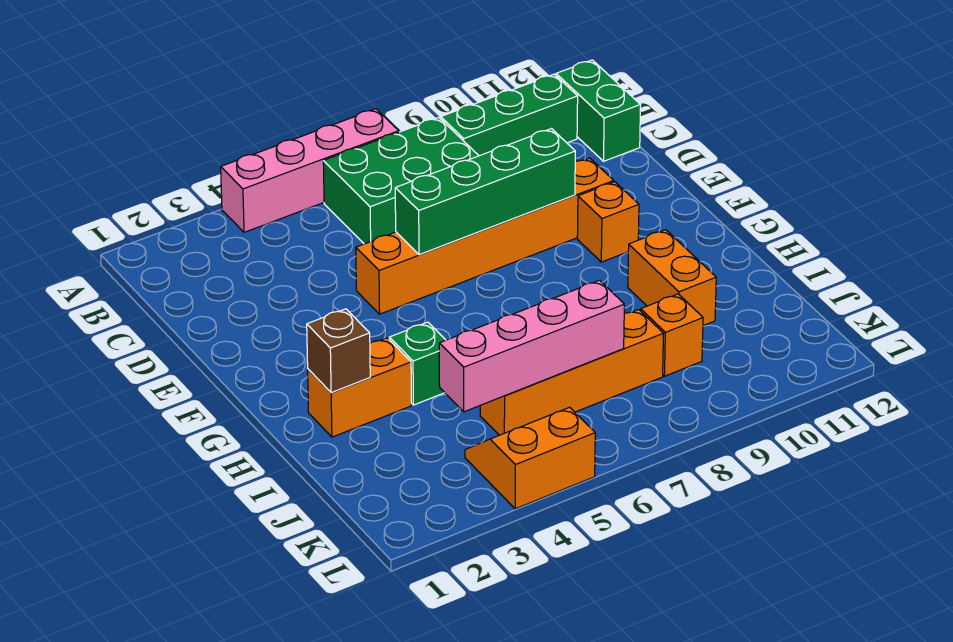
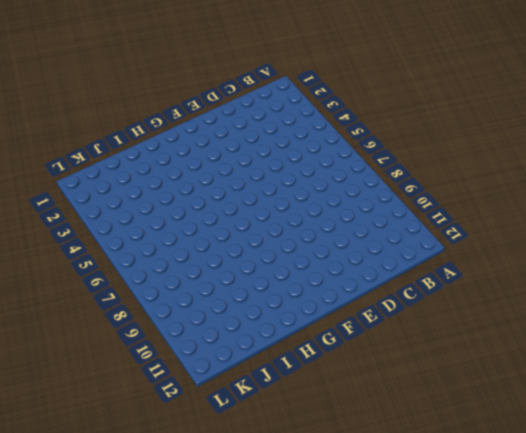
none -> pink 1x4 brick [221,109,399,232]
none -> green 2x3 brick [323,117,479,244]
none -> green 1x3 brick [441,74,578,156]

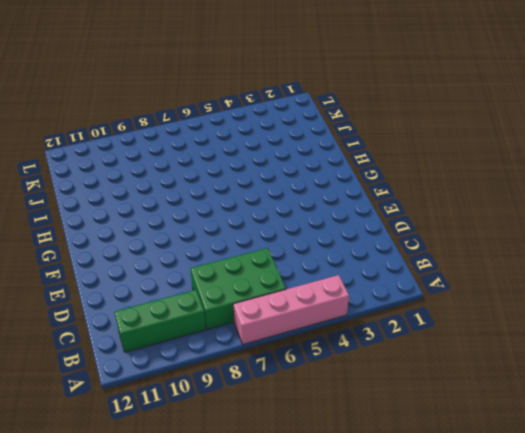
none -> green 1x2 brick [556,60,641,161]
none -> orange 1x6 brick [356,158,614,314]
none -> orange 1x1 brick [577,182,639,262]

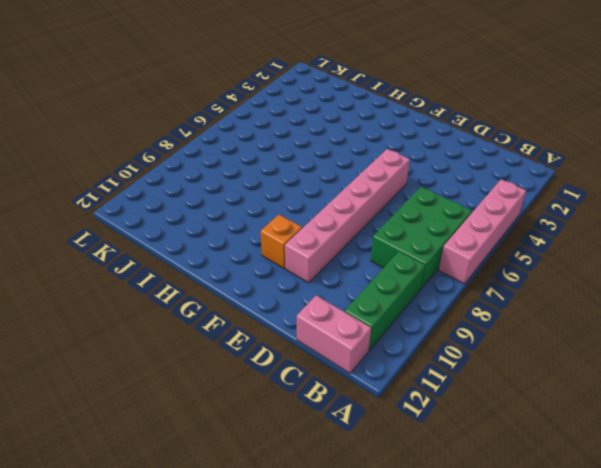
pink 1x2 brick [297,295,371,373] -> green 1x2 brick [556,60,641,161]
pink 1x6 brick [285,149,410,283] -> orange 1x6 brick [356,158,614,314]
none -> orange 1x2 brick [308,338,411,437]
none -> green 1x1 brick [389,322,445,405]
none -> orange 1x2 brick [628,230,716,326]

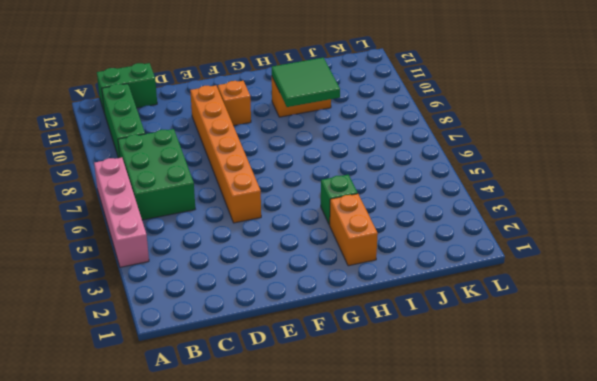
green 2x2 tile [272,58,340,107] -> none
none -> orange 1x4 brick [480,310,664,435]
none -> orange 1x1 brick [641,294,703,376]
none -> orange 2x2 slope [465,407,595,509]

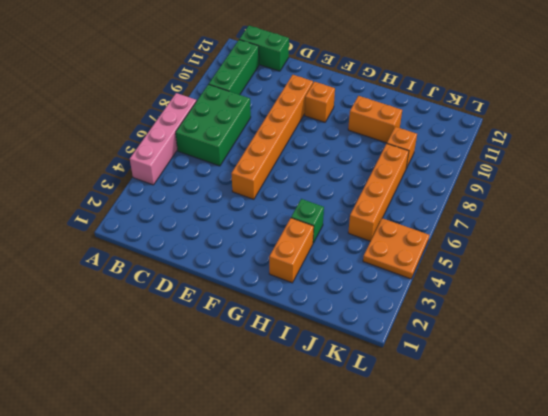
orange 2x2 plate [363,218,429,279] -> orange 2x2 slope [465,407,595,509]
none -> green 1x4 brick [395,129,575,255]
none -> brown 1x1 brick [307,309,370,392]
none -> pink 1x4 brick [439,280,624,412]

